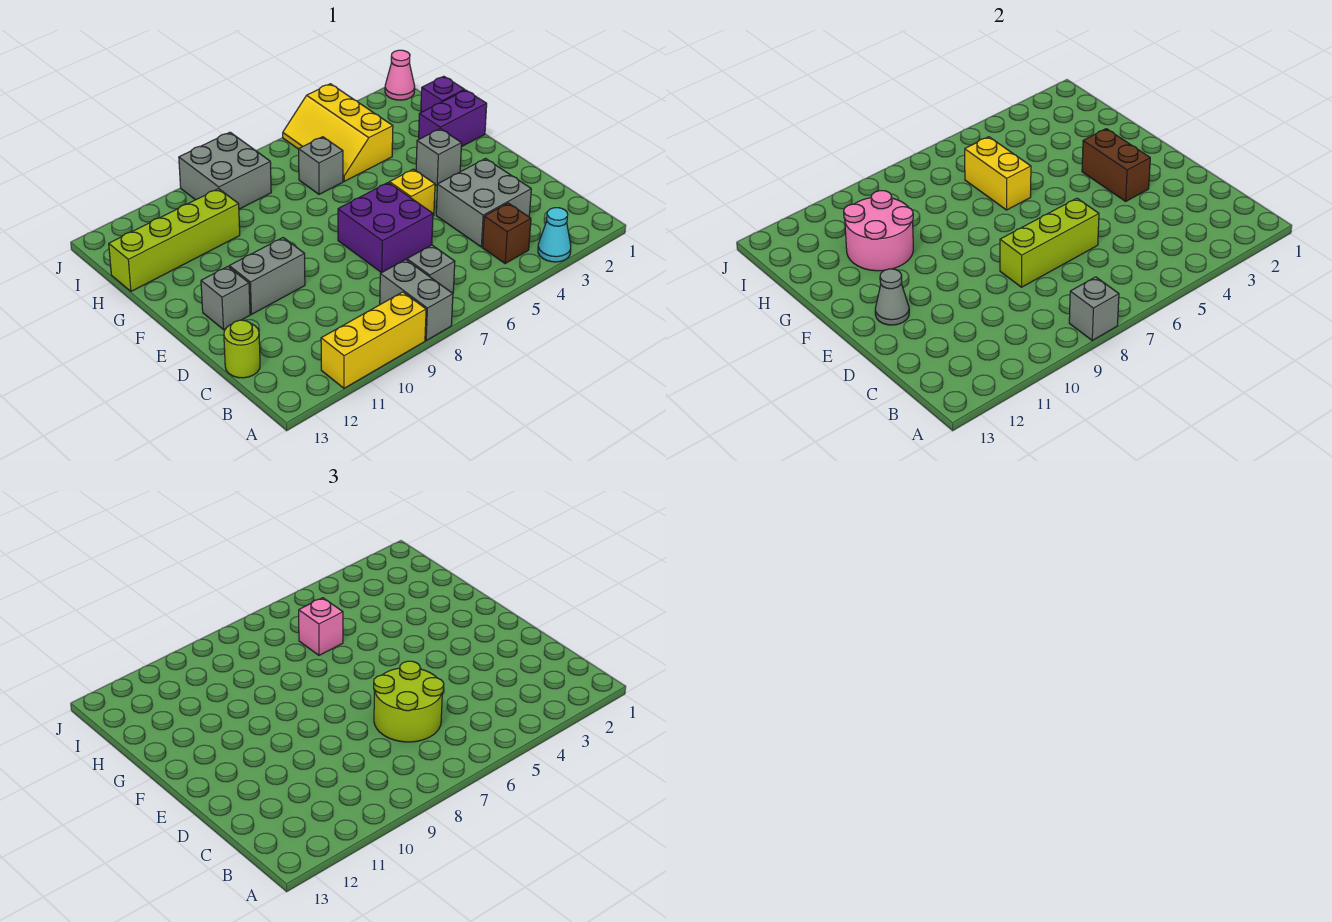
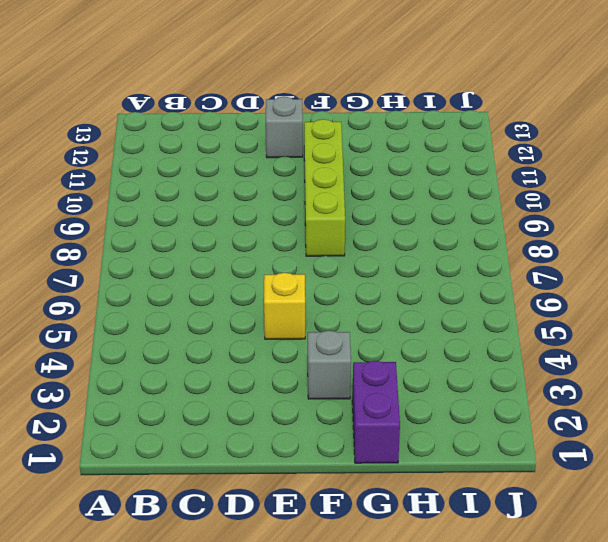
lime 1x4 brick [304,119,345,256] -> lime 1x4 brick moved to [109,189,240,291]
none -> cyan 1x1 cone [538,208,571,262]
none -> grey 1x2 brick [380,260,453,340]
none -> yellow 1x3 brick [321,292,426,388]

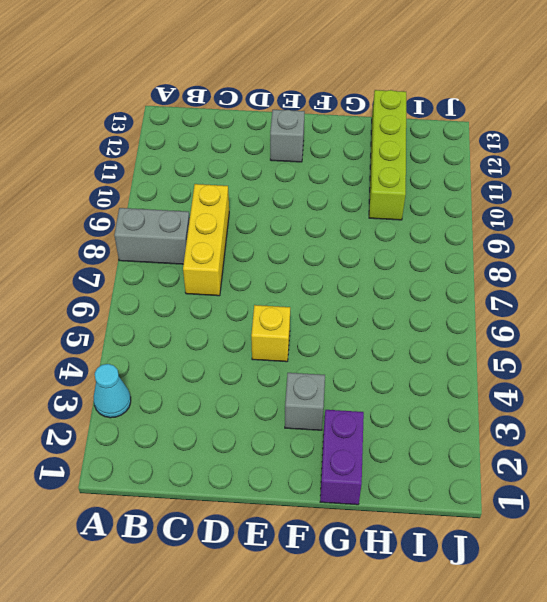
yellow 1x3 brick [183,184,229,296] -> yellow 1x3 brick moved to [321,292,426,388]
none -> brown 1x1 brick [483,203,531,263]
none -> grey 1x1 brick [407,245,455,293]
none -> grey 2x2 brick [436,159,531,247]

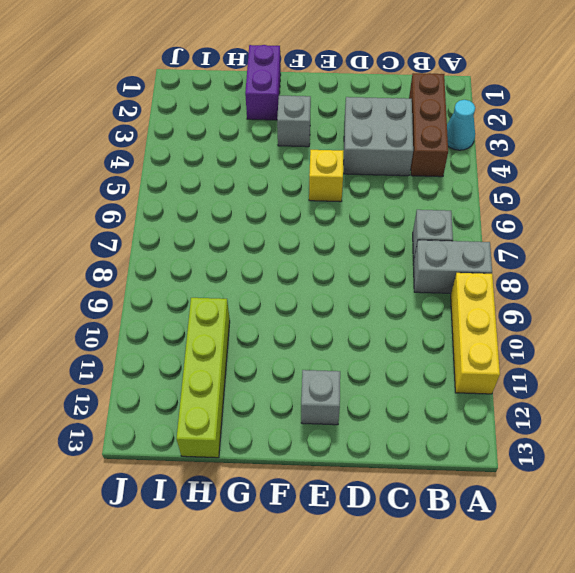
brown 1x3 brick [409,73,448,177] -> brown 1x1 brick [483,203,531,263]
none -> lime 1x1 round brick [224,320,260,378]
none -> purple 2x2 brick [338,182,433,273]
none -> grey 1x2 brick [229,238,305,314]

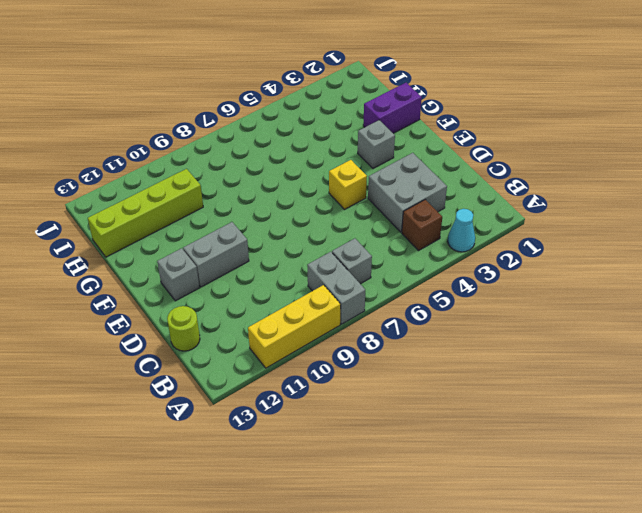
none -> purple 2x2 brick [338,182,433,273]
none -> purple 1x1 brick [421,76,465,112]
none -> yellow 2x3 slope [283,84,393,181]

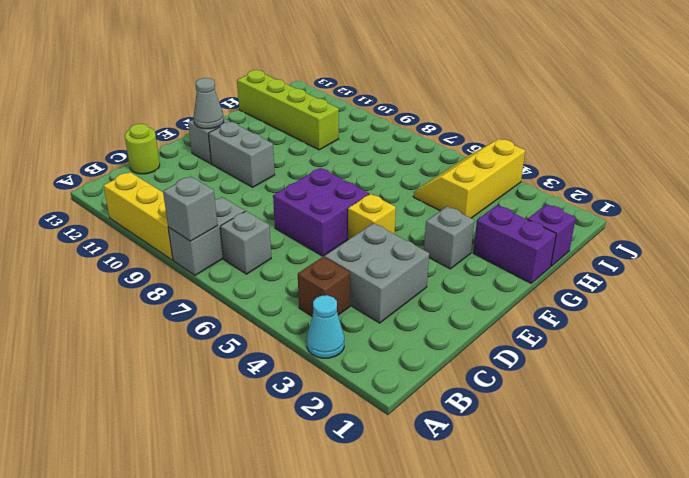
none -> grey 1x1 brick [299,137,343,194]
none -> grey 2x2 brick [179,132,271,209]
none -> pink 1x1 cone [385,50,415,100]

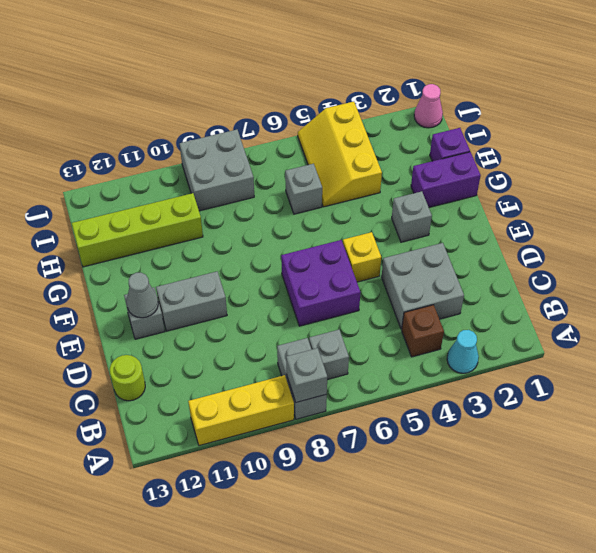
none -> lime 1x3 brick [1000,198,1099,287]
none -> brown 1x2 brick [1082,129,1150,201]
none -> yellow 1x2 brick [965,137,1031,210]

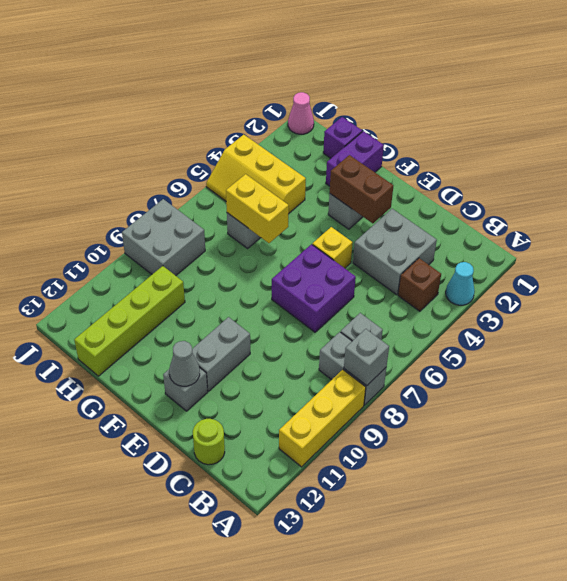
none -> lime 1x3 brick [1000,198,1099,287]
none -> pink 2x2 round brick [844,191,913,271]
none -> lime 2x2 round brick [374,661,444,742]

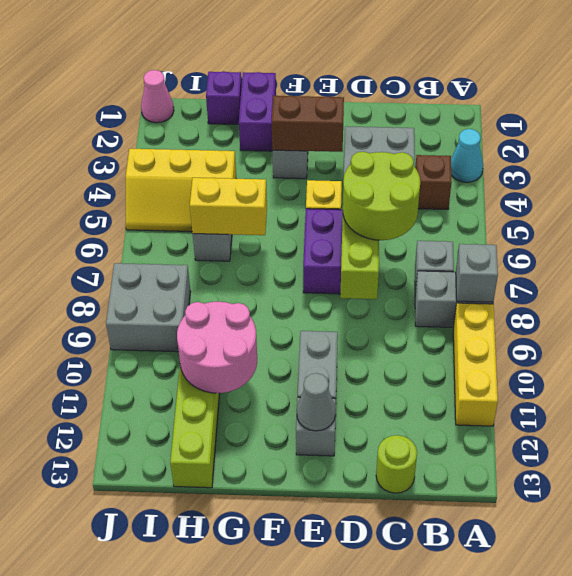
none -> pink 1x1 brick [299,598,343,655]

